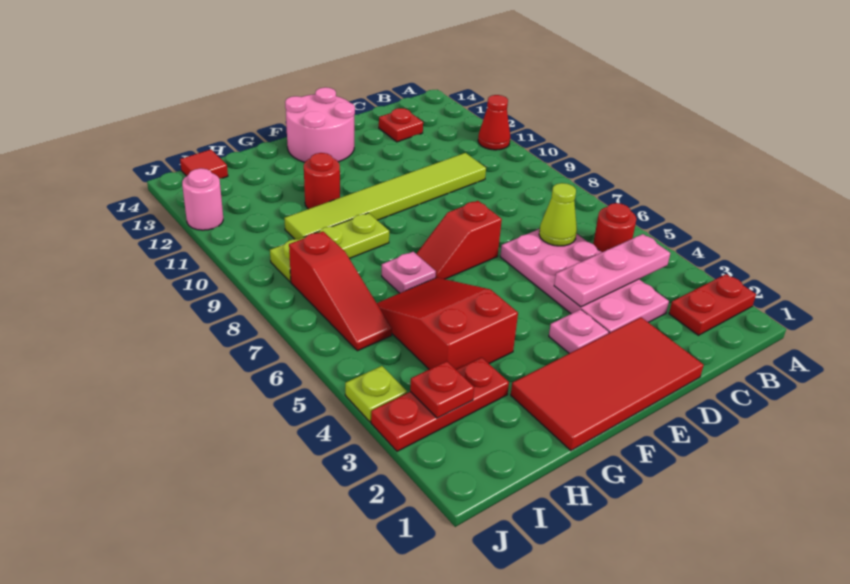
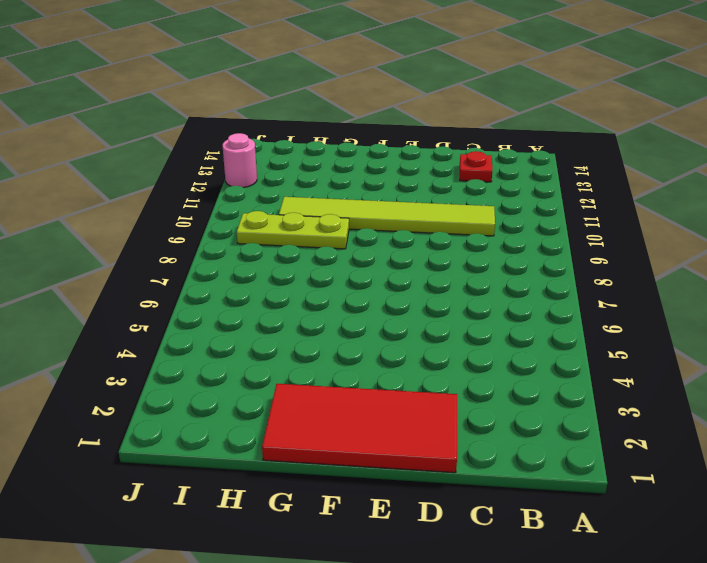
none -> red 1x2 plate [669,274,756,335]
none -> red 1x1 cone [478,95,510,150]
none -> red 1x1 round brick [593,203,636,252]

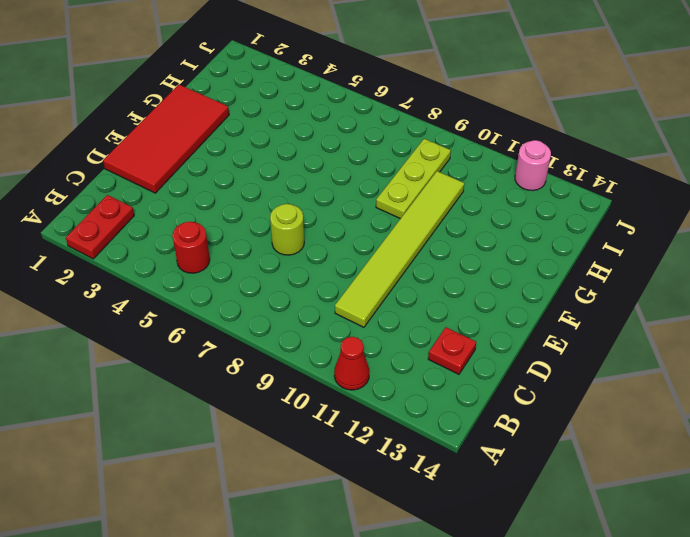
lime 1x1 round brick [270,204,304,255] -> none
none -> pink 2x4 plate [500,229,669,333]
none -> pink 1x1 plate [549,309,609,353]
none -> red 1x2 slope [416,201,502,279]

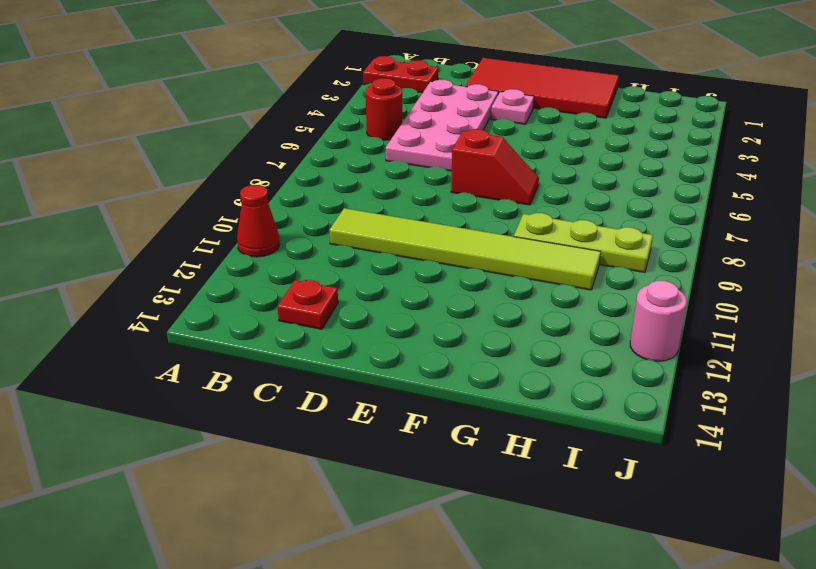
none -> pink 2x2 round brick [285,87,355,162]
none -> red 2x3 slope [377,278,518,369]
none -> pink 1x1 plate [382,252,436,293]

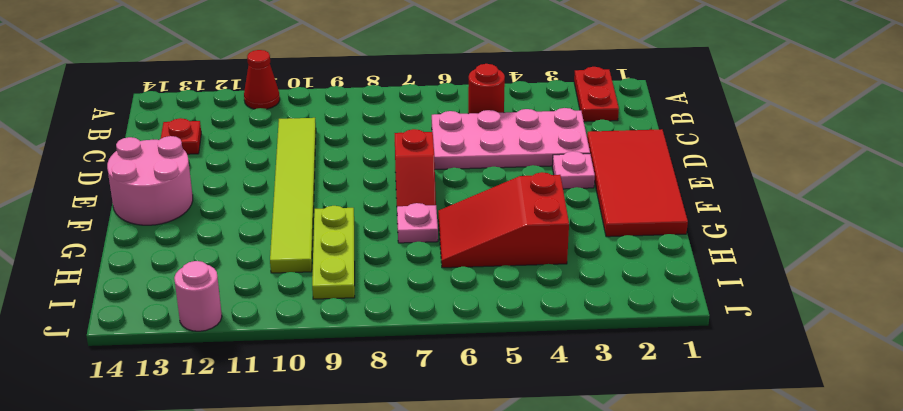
none -> red 1x1 round brick [304,153,340,209]
none -> red 1x3 plate [371,357,509,451]
none -> red 1x3 slope [289,232,392,351]

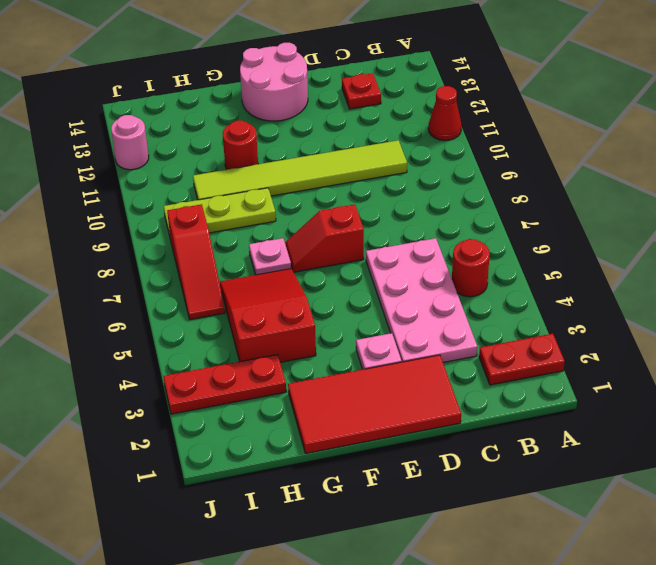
none -> red 1x1 tile [180,149,228,179]
none -> lime 1x1 plate [345,366,407,422]
none -> pink 1x3 plate [554,234,670,307]

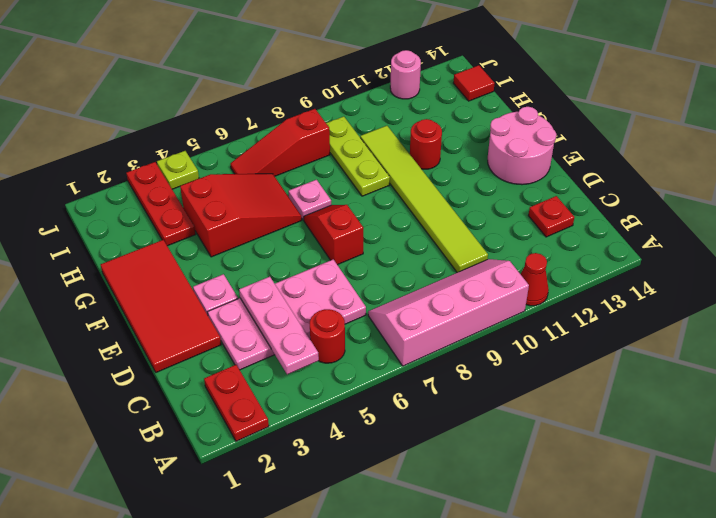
pink 2x4 slope [368,259,529,366] -> none
none -> lime 1x1 cone [539,183,577,246]
none -> red 1x1 plate [410,361,474,418]

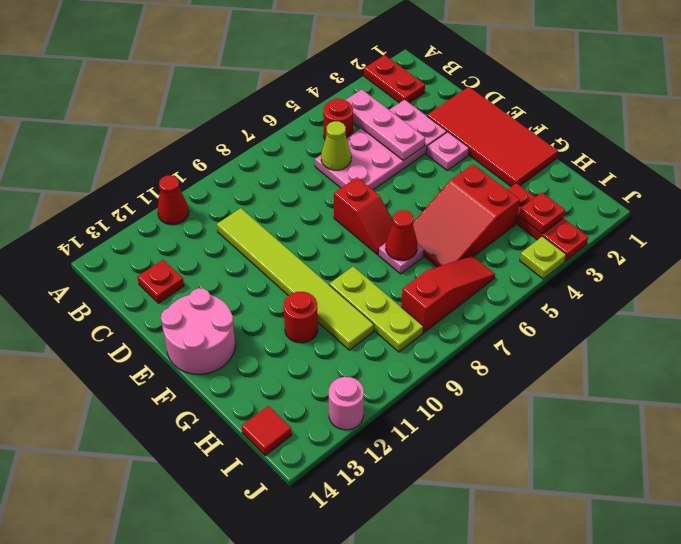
red 1x1 cone [386,210,418,261] -> none

